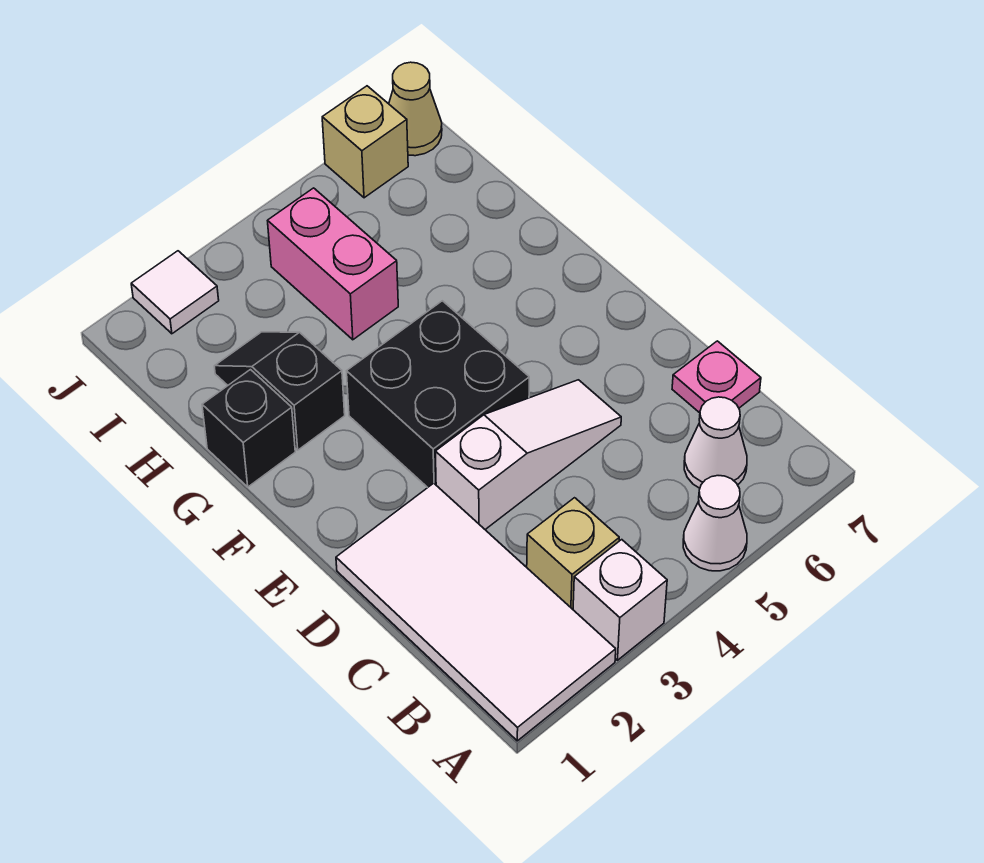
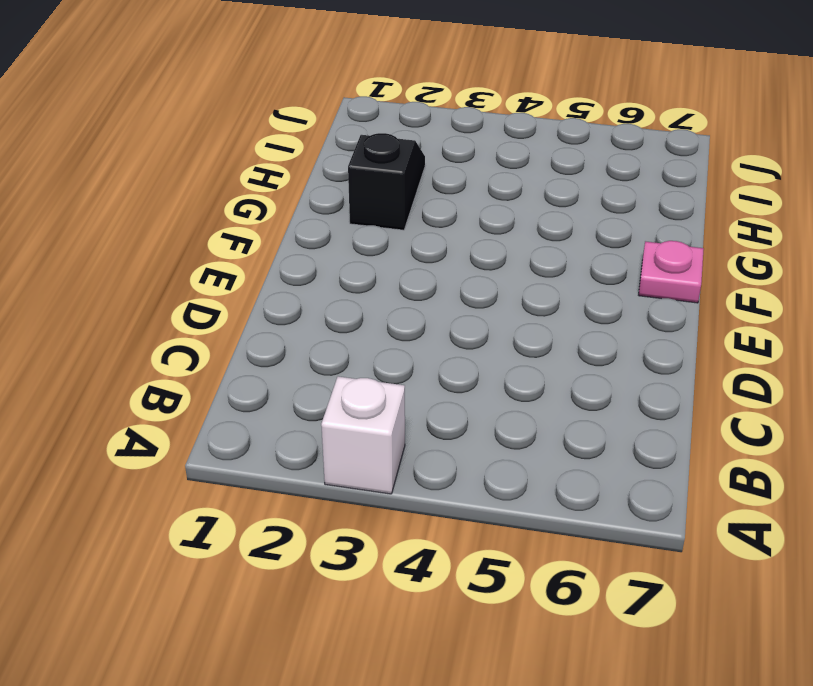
pink 1x1 plate [639,241,704,303] -> pink 1x1 plate moved to [672,341,761,413]
none -> white 2x4 tile [336,483,616,741]
none -> white 1x1 cone [683,476,747,571]
none -> tan 1x1 brick [527,498,619,609]

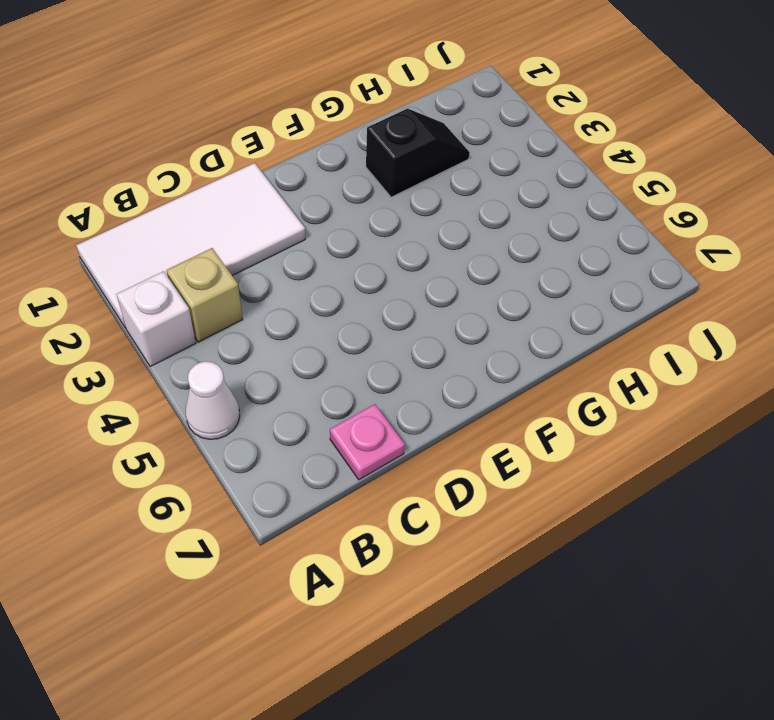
none -> white 1x1 cone [684,397,747,488]
none -> white 1x3 slope [435,380,621,529]
none -> black 2x2 brick [347,301,529,488]

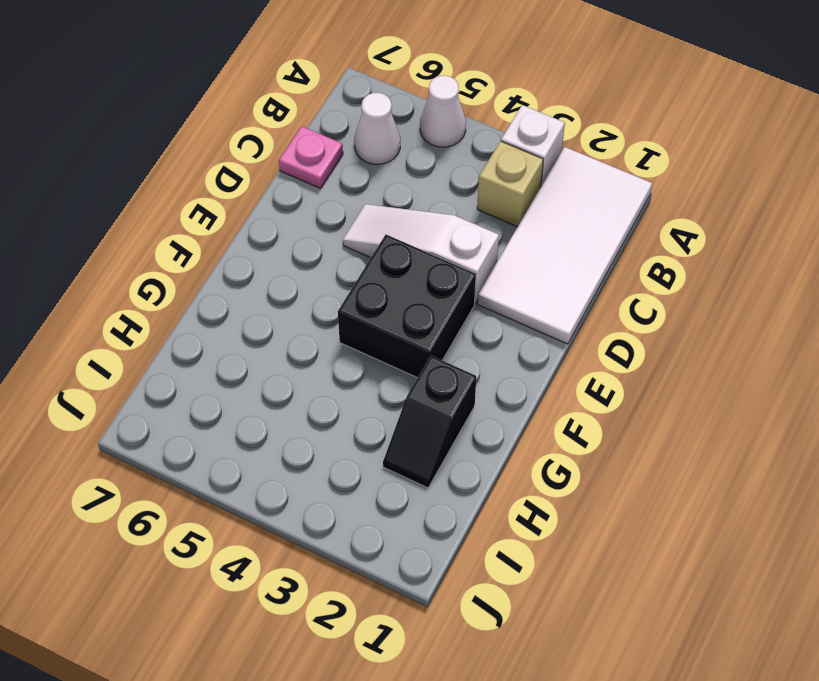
none -> black 1x1 brick [202,370,295,487]
none -> pink 1x2 brick [268,188,398,340]
none -> white 1x1 tile [131,251,219,334]

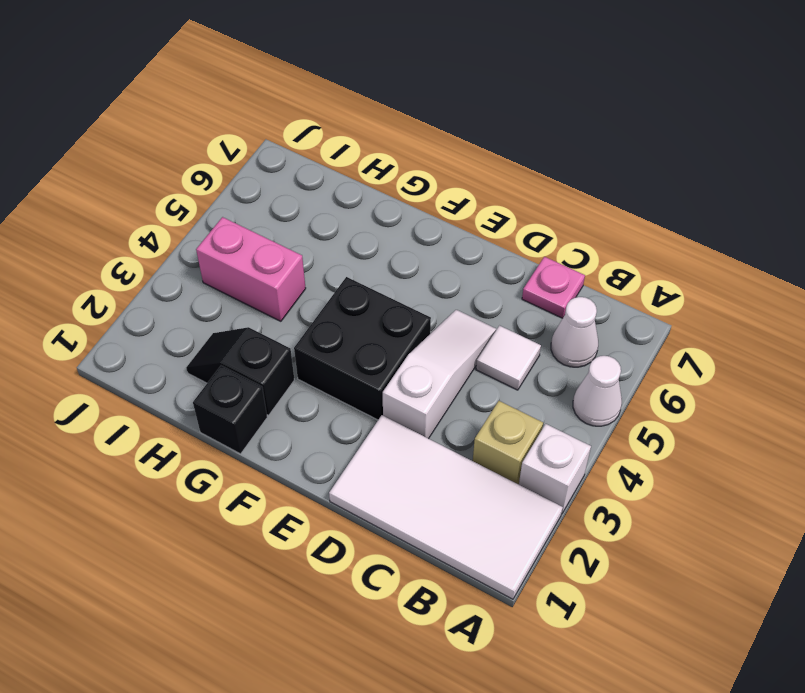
white 1x1 tile [476,326,541,390] -> white 1x1 tile moved to [131,251,219,334]
none -> tan 1x1 brick [322,86,408,198]
none -> tan 1x1 cone [389,62,442,156]

